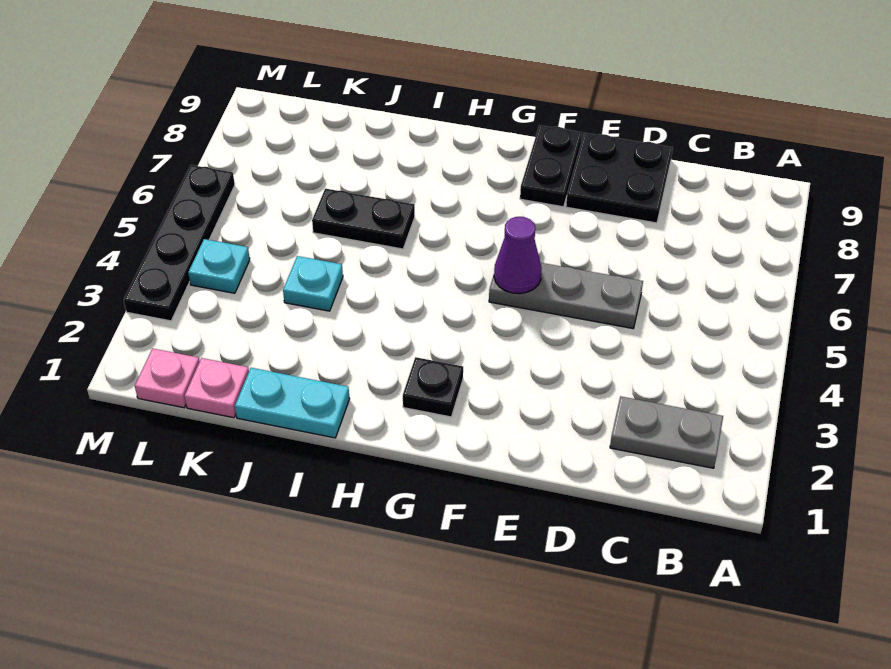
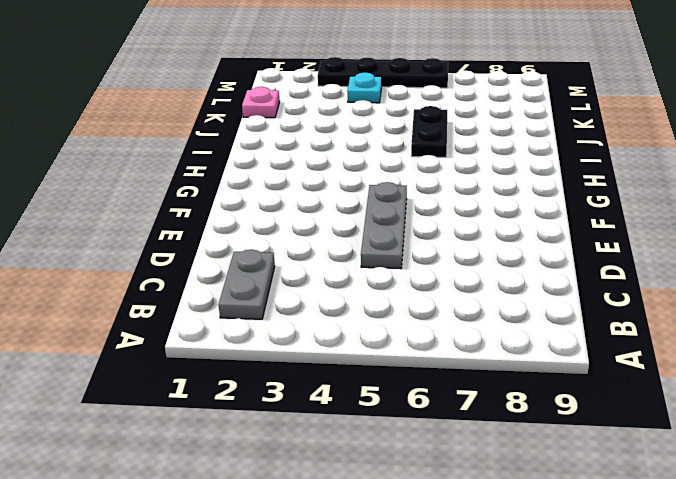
none -> black 2x2 plate [566,133,673,223]
none -> black 1x2 plate [520,125,582,207]
none -> black 1x1 plate [403,357,463,417]

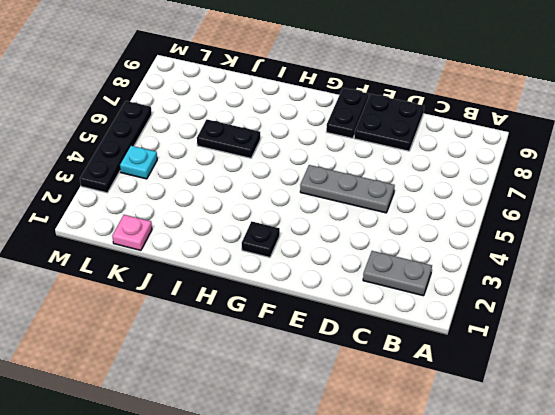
none -> cyan 1x2 plate [235,368,349,438]
none -> cyan 1x1 plate [283,256,343,311]
none -> pink 1x1 plate [135,348,200,408]

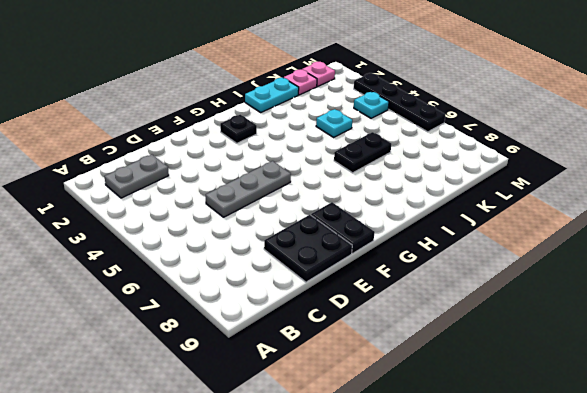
none -> purple 1x1 cone [494,217,542,294]

